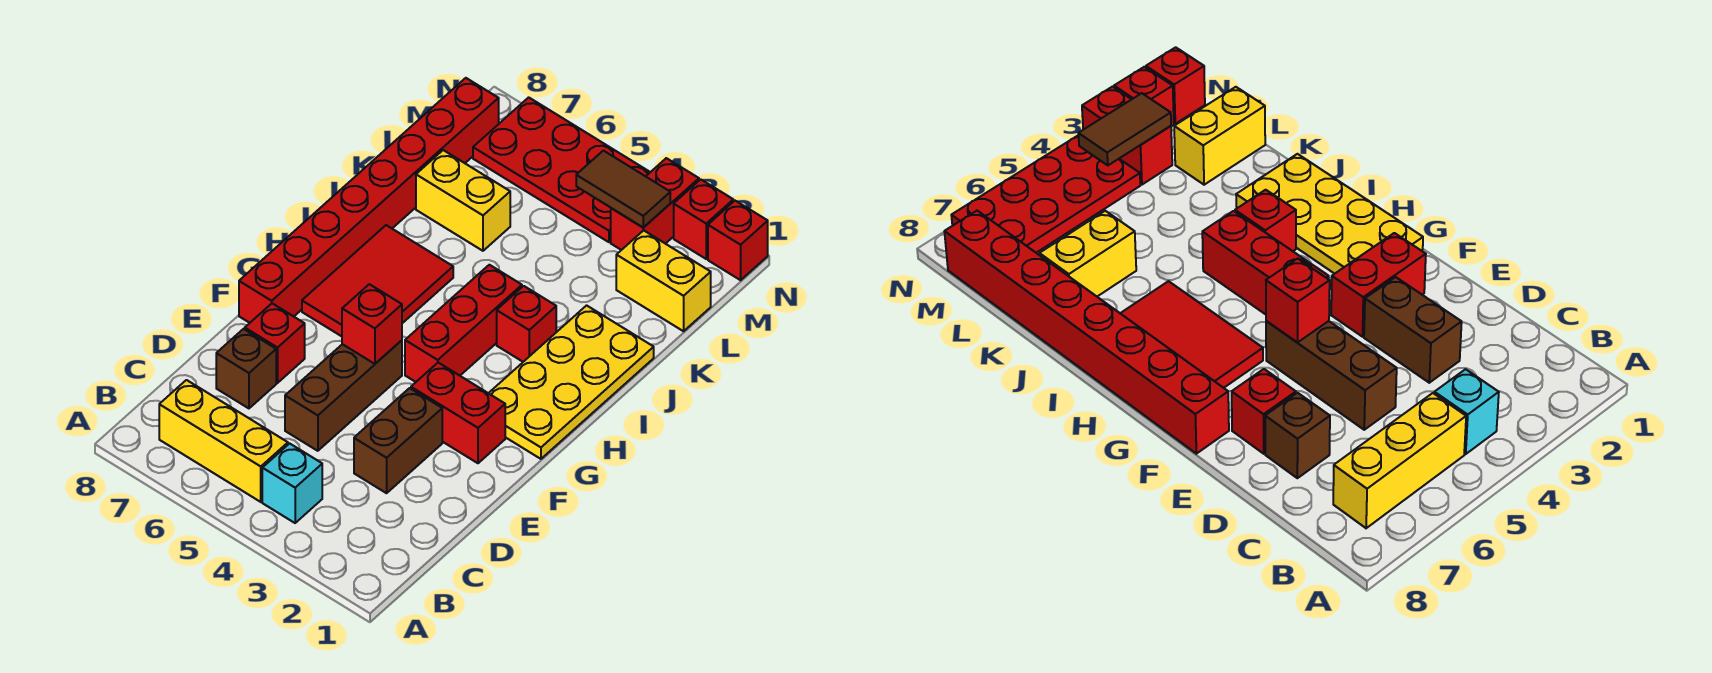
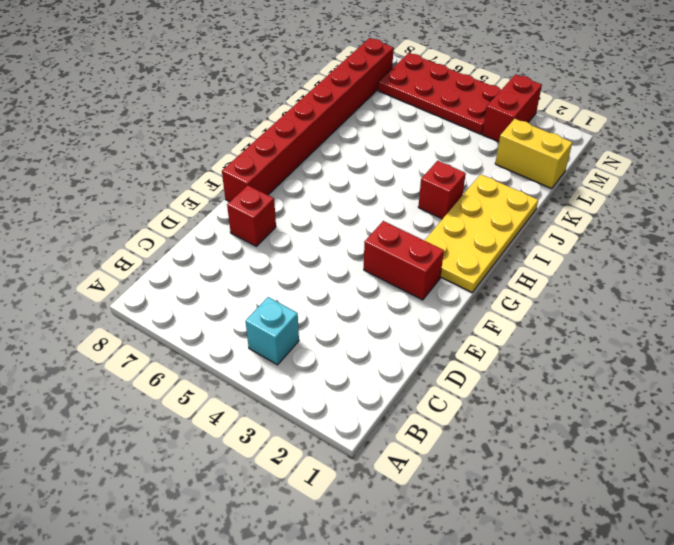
none -> yellow 1x3 brick [159,380,288,502]
none -> brown 1x2 brick [354,388,442,493]
none -> brown 1x3 brick [285,340,402,451]

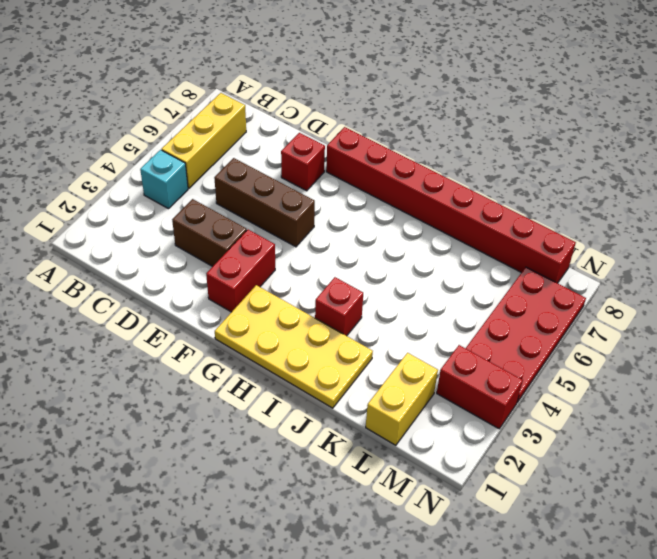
none -> brown 1x1 brick [216,329,276,408]
none -> red 1x3 brick [405,265,522,382]
none -> red 2x3 tile [302,225,453,336]

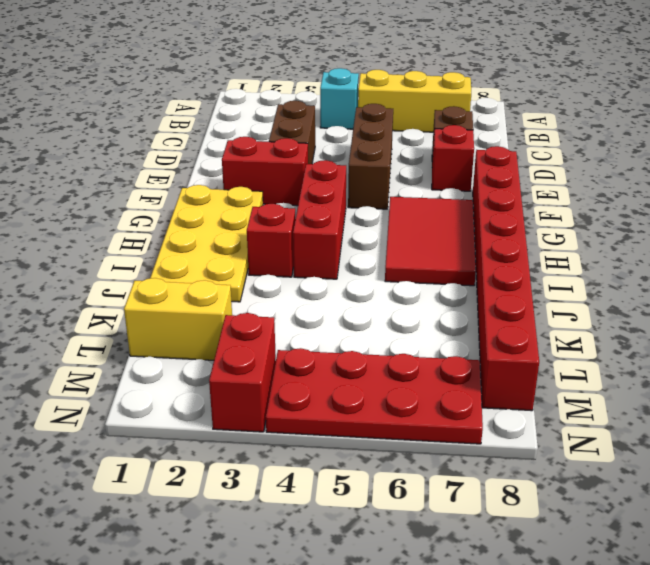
none -> yellow 1x2 brick [416,150,510,251]
none -> red 1x1 brick [708,201,768,280]
none -> red 1x1 brick [674,179,733,259]

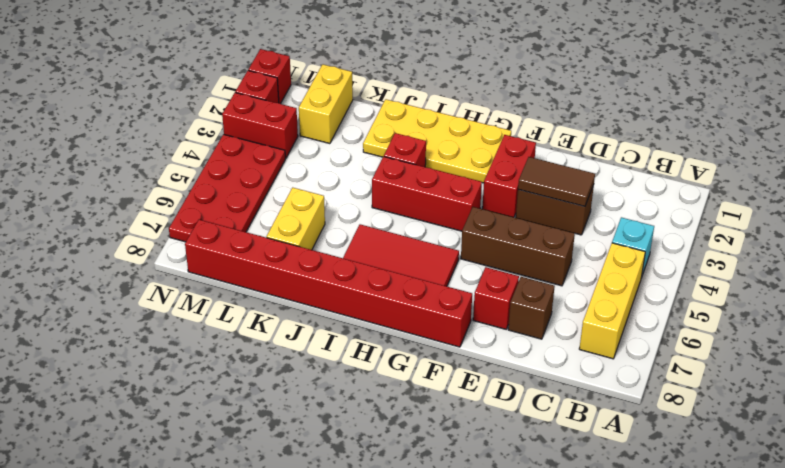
brown 1x2 tile [518,157,595,206] -> brown 1x2 tile turned to [576,151,670,228]
none -> red 1x1 brick [342,284,402,364]

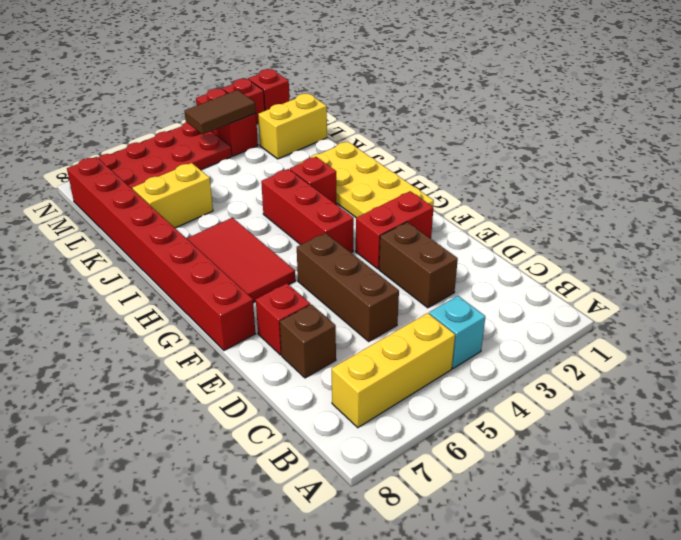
none -> red 1x1 brick [342,284,402,364]

